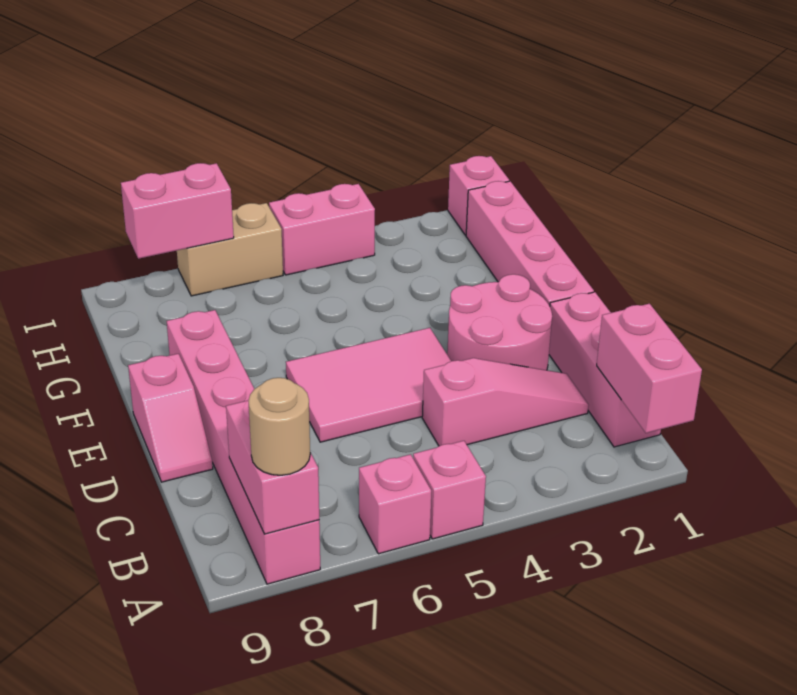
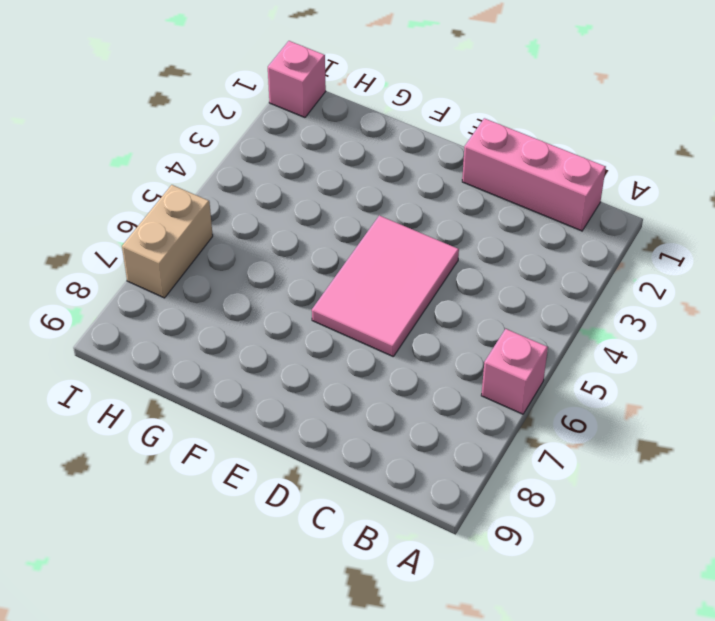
none -> pink 1x1 brick [413,441,486,539]
none -> pink 1x6 brick [167,310,320,584]
none -> pink 1x3 slope [422,358,589,446]

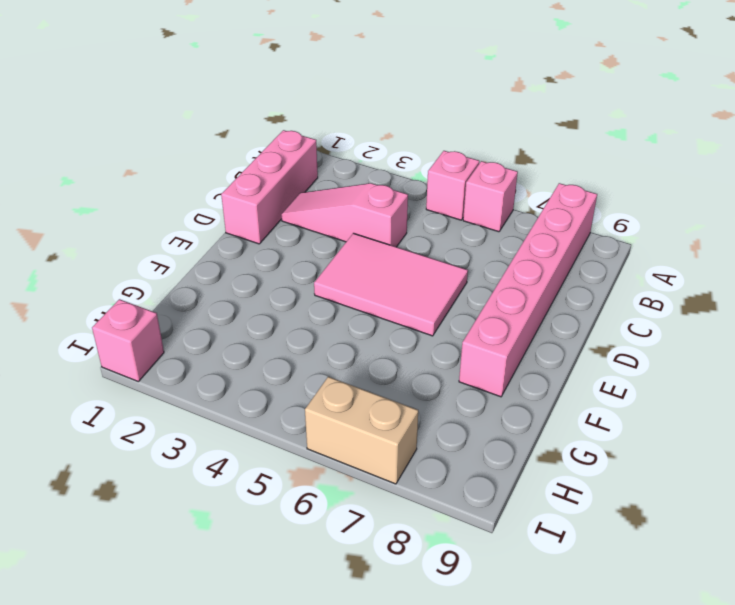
none -> pink 2x2 round brick [447,274,552,370]
none -> pink 1x2 slope [128,354,213,482]
none -> pink 1x4 brick [466,181,594,306]

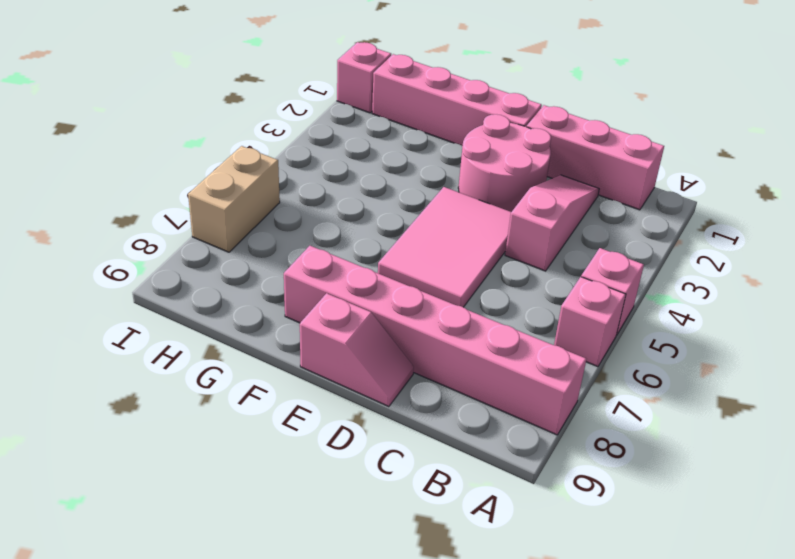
none -> pink 1x2 brick [269,184,375,275]
none -> pink 1x2 brick [597,304,702,433]
none -> pink 1x2 brick [226,400,319,534]

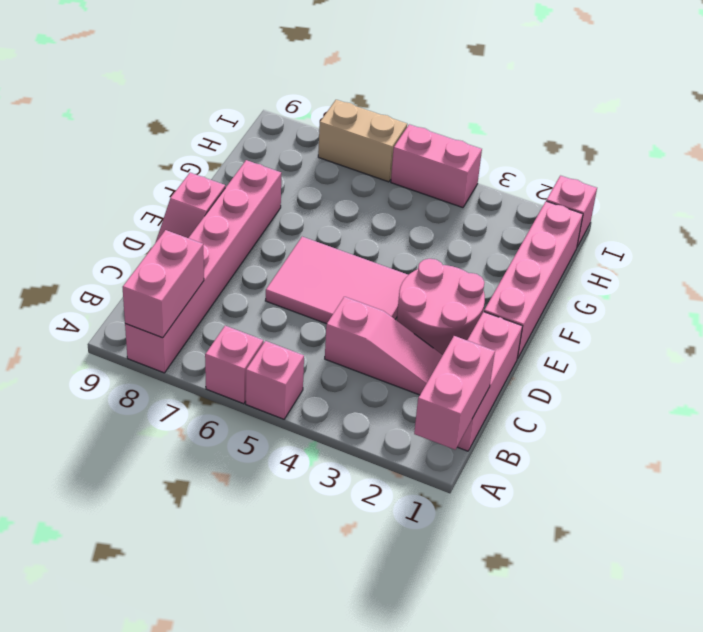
none -> pink 1x2 brick [121,163,234,259]
none -> tan 1x1 round brick [249,378,310,475]

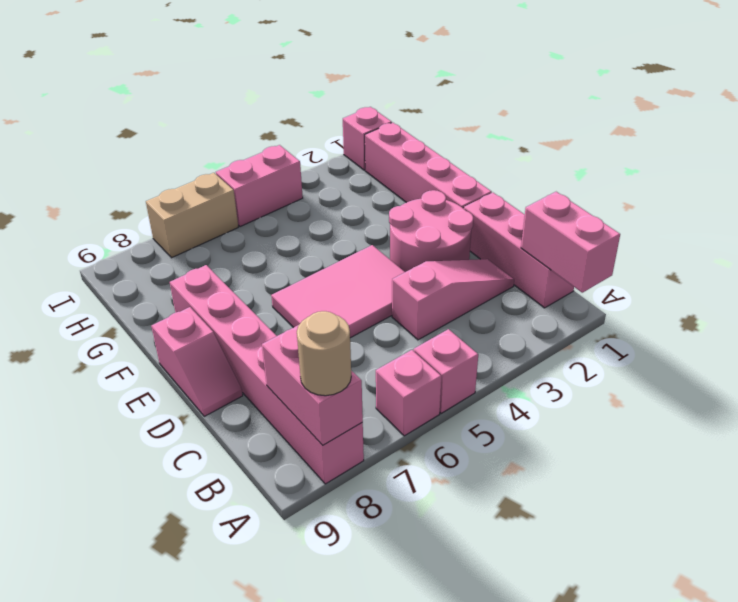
none -> pink 1x2 brick [121,163,234,259]

